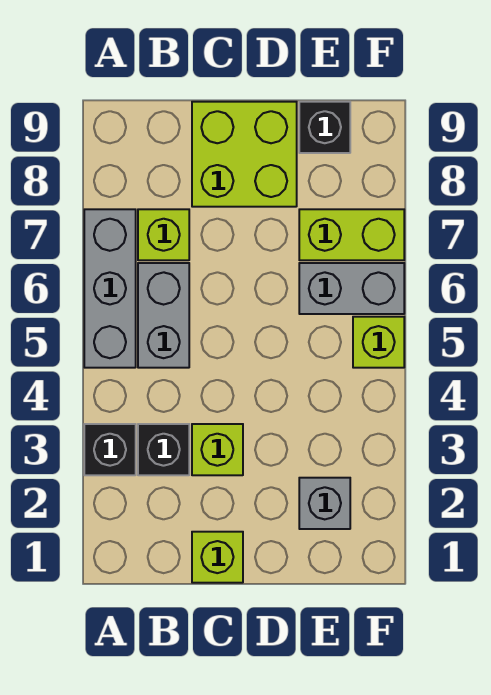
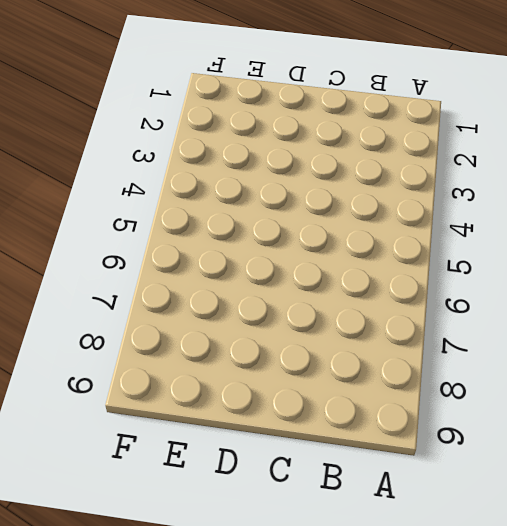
none -> black 1x1 brick [84,424,136,475]
none -> grey 1x3 brick [84,209,136,368]
none -> black 1x1 brick [138,424,189,475]

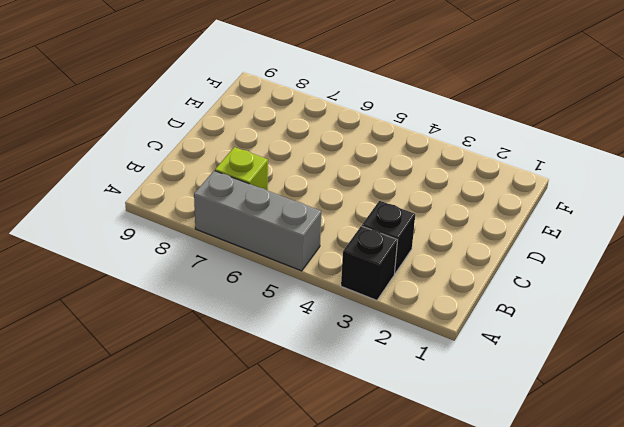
none -> grey 1x2 brick [138,263,189,368]
none -> lime 1x1 brick [192,532,243,583]
none -> lime 1x1 brick [192,424,243,475]

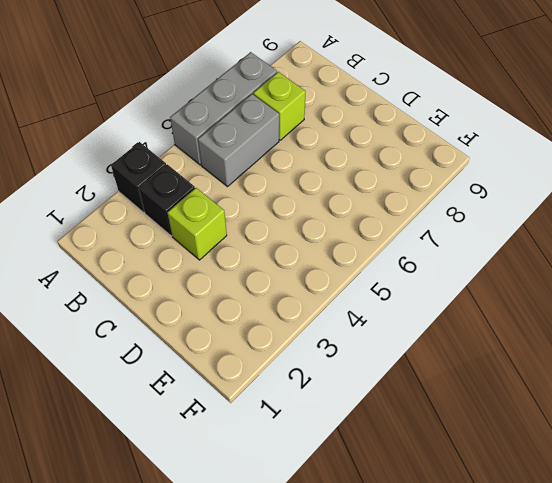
none -> lime 1x1 brick [192,532,243,583]
none -> lime 2x2 brick [192,102,297,207]
none -> grey 1x1 brick [299,478,350,529]

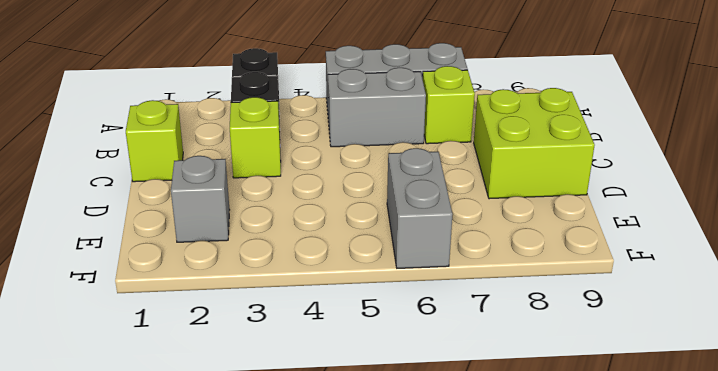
none -> lime 1x2 brick [299,209,404,260]
none -> black 1x1 brick [299,102,350,153]
none -> lime 1x1 brick [353,317,404,368]

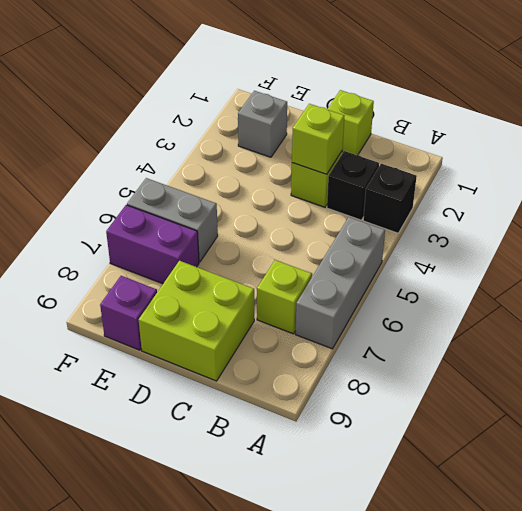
lime 1x1 brick [292,104,344,174] -> lime 1x1 brick moved to [353,317,404,368]
purple 1x2 brick [106,205,199,284] -> lime 1x2 brick [299,209,404,260]
purple 1x1 brick [100,276,157,350] -> black 1x1 brick [299,102,350,153]
none -> grey 1x2 brick [138,263,189,368]

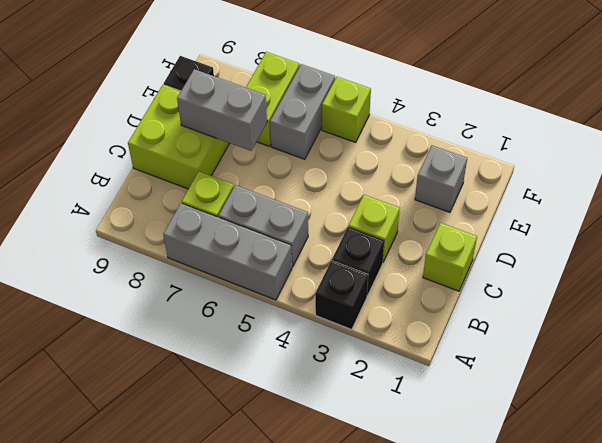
grey 1x2 brick [177,69,267,151] -> none

